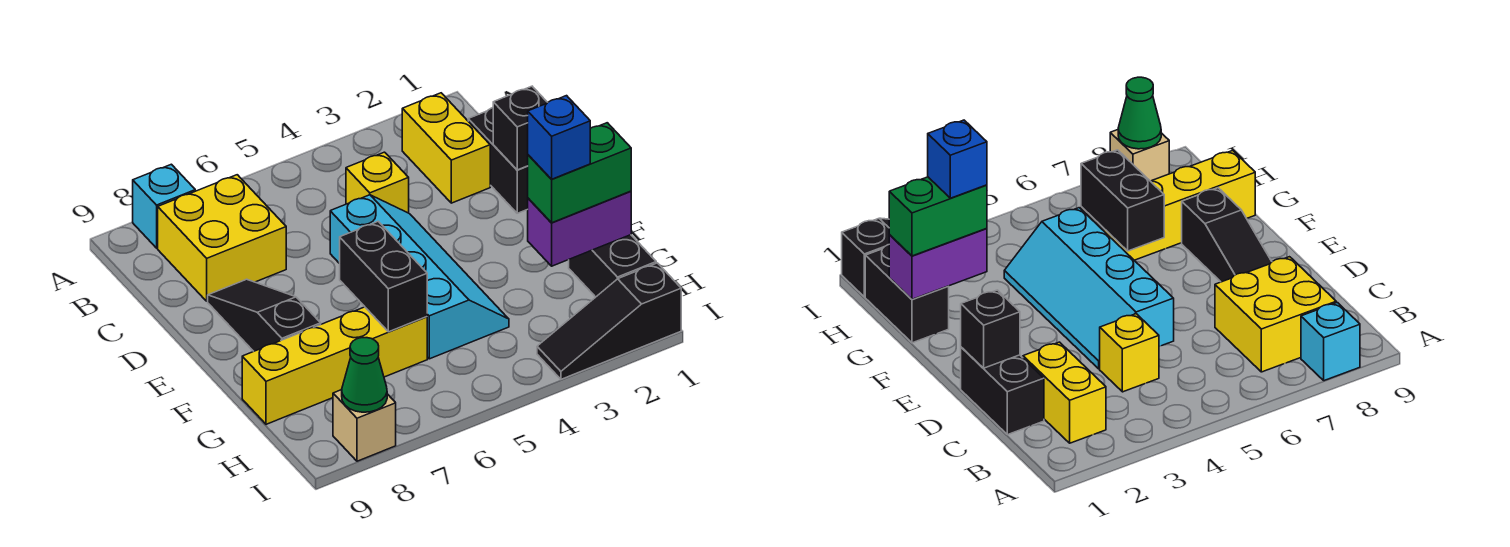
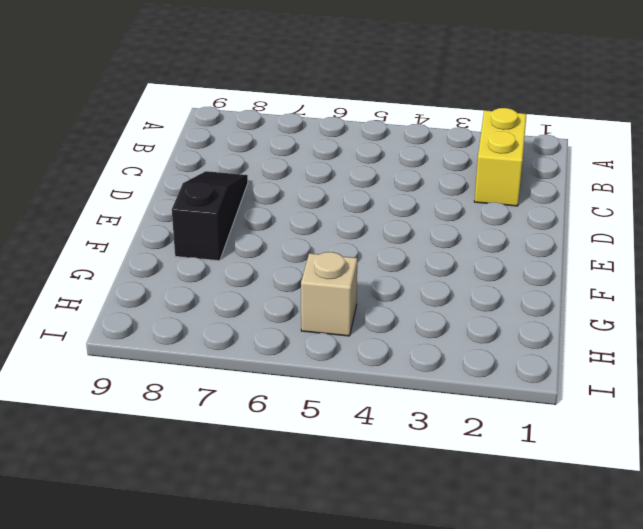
tan 1x1 brick [301,252,357,336] -> tan 1x1 brick moved to [333,390,396,461]
none -> cyan 1x1 brick [133,164,195,248]
none -> yellow 2x2 brick [158,175,286,301]
none -> black 1x2 brick [468,108,528,213]

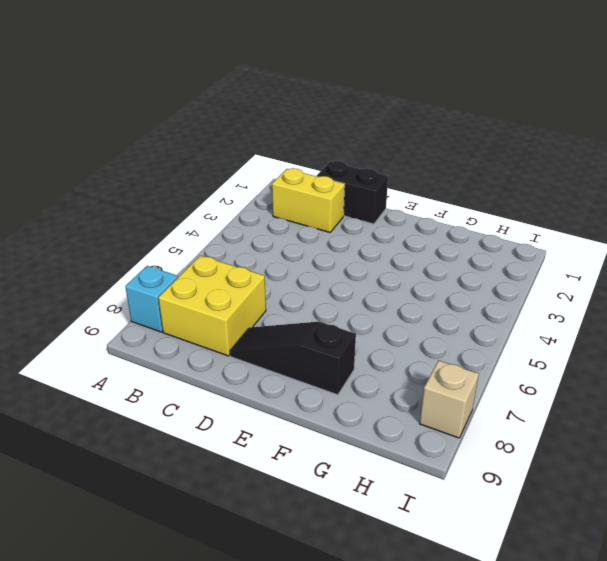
none -> yellow 1x1 brick [346,152,409,213]
none -> cyan 2x4 slope [330,195,509,359]
none -> black 1x2 brick [569,235,656,297]

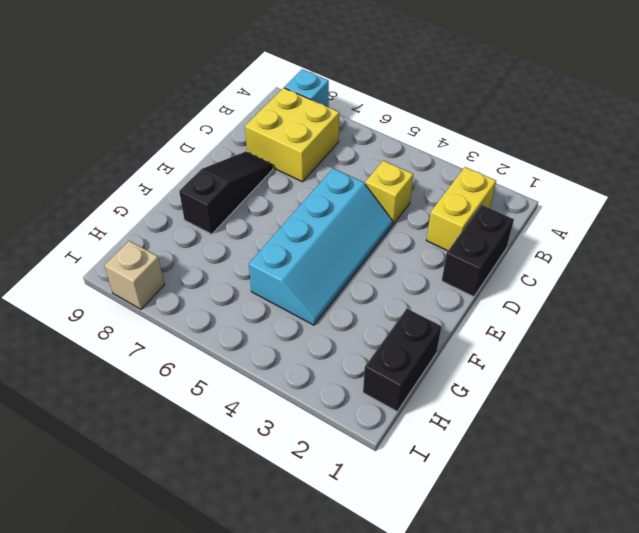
none -> yellow 1x4 brick [242,307,427,424]
none -> black 1x3 slope [537,263,681,379]
none -> black 1x1 brick [493,86,548,170]

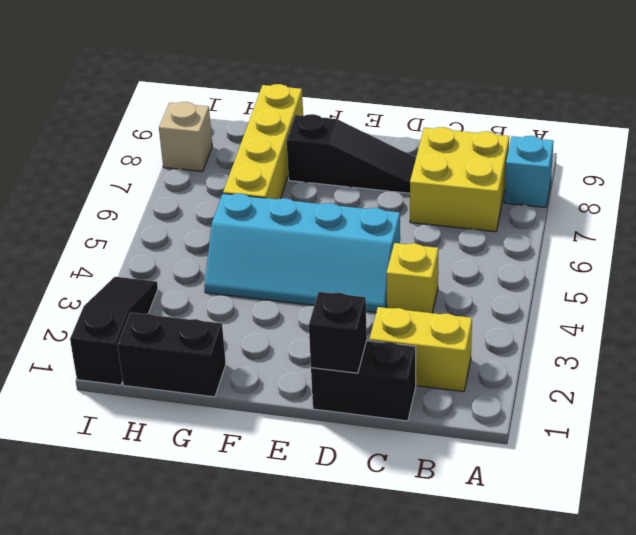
none -> black 1x2 brick [340,221,427,332]
none -> purple 1x2 brick [528,191,631,266]
none -> green 1x1 cone [342,338,387,412]

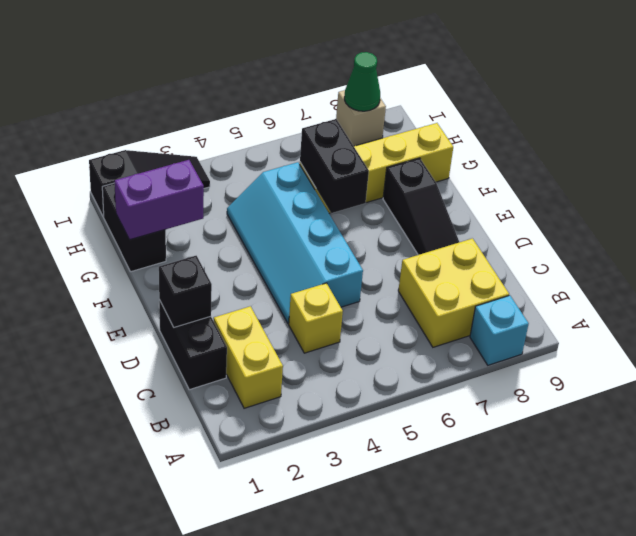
none -> green 1x2 brick [528,123,631,223]
none -> blue 1x1 brick [528,96,590,179]

